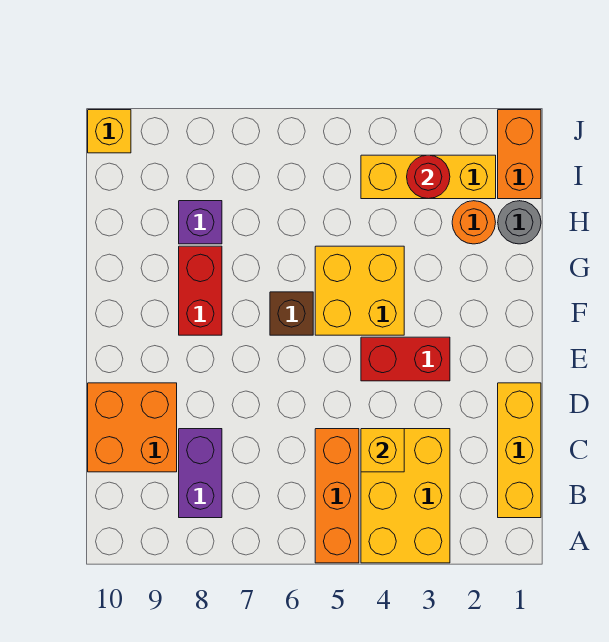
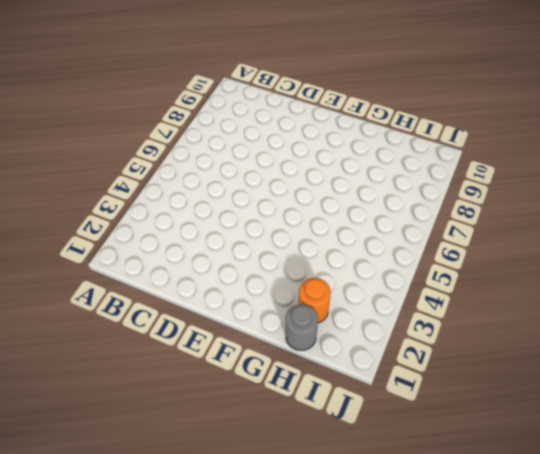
none -> yellow 2x3 brick [361,429,450,563]
none -> orange 1x3 brick [315,429,359,563]
none -> yellow 1x3 brick [498,383,541,518]

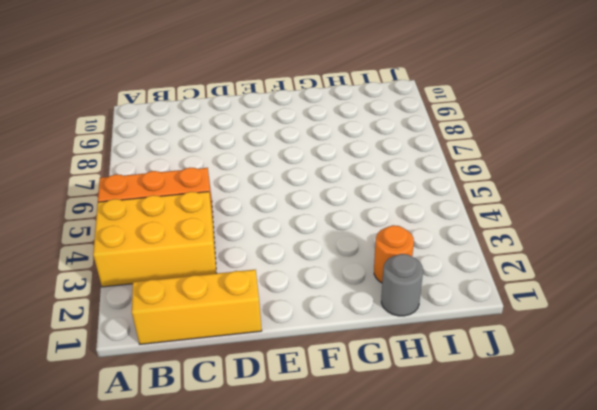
none -> purple 1x2 brick [179,429,222,518]
none -> orange 2x2 brick [88,383,177,472]
none -> red 1x2 brick [361,337,450,381]

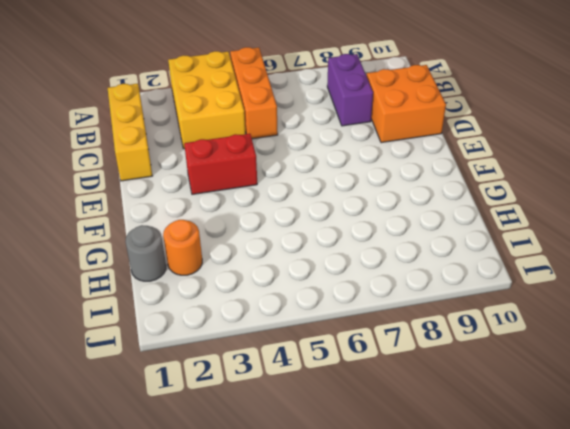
none -> yellow 2x2 brick [315,246,404,335]
none -> brown 1x1 brick [270,292,313,335]
none -> red 1x2 brick [179,246,222,335]

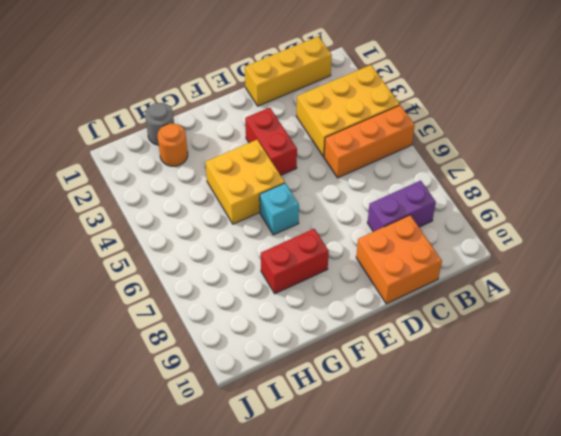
cyan 1x1 brick [260,183,299,235] -> brown 1x1 brick [270,292,313,335]
none -> purple 1x1 brick [179,201,222,244]
none -> orange 1x2 brick [498,110,541,199]
none -> yellow 1x3 brick [361,155,496,199]

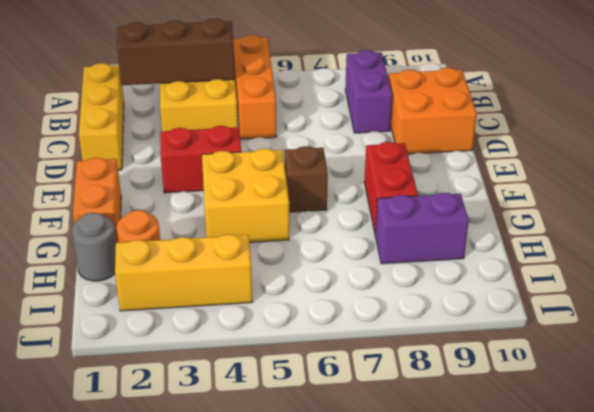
brown 1x3 brick [117,19,235,85] -> none
orange 1x2 brick [73,158,121,243] -> orange 1x2 brick moved to [498,110,541,199]
purple 1x2 brick [375,193,469,264] -> purple 1x1 brick [179,201,222,244]
none -> yellow 1x1 brick [88,110,131,153]
none -> yellow 1x1 brick [361,429,404,472]
none -> red 1x1 round brick [407,155,450,199]

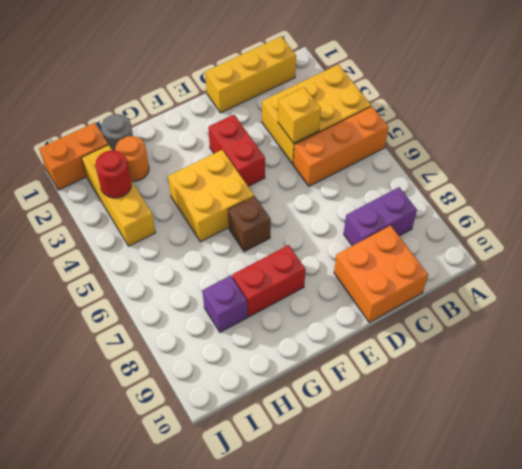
none -> yellow 1x1 brick [88,110,131,153]

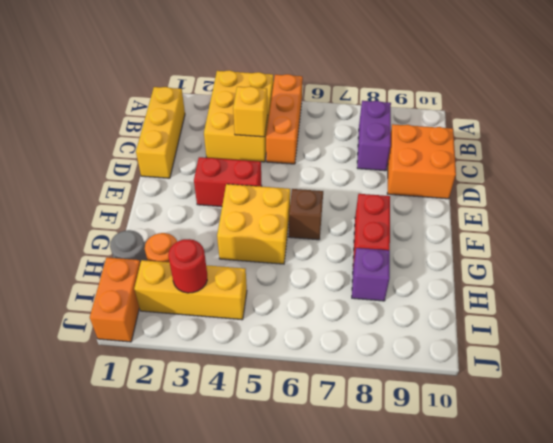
none -> yellow 1x1 brick [88,110,131,153]

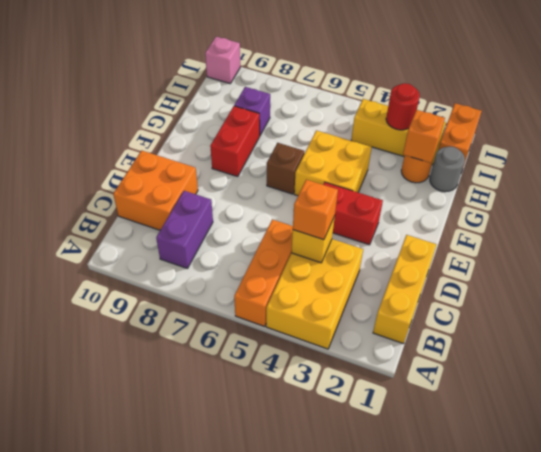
orange 1x1 brick [293,180,338,240] -> none
orange 1x1 brick [403,110,445,163] -> none
pink 1x1 brick [205,37,240,84] -> yellow 1x1 brick [88,110,131,153]

